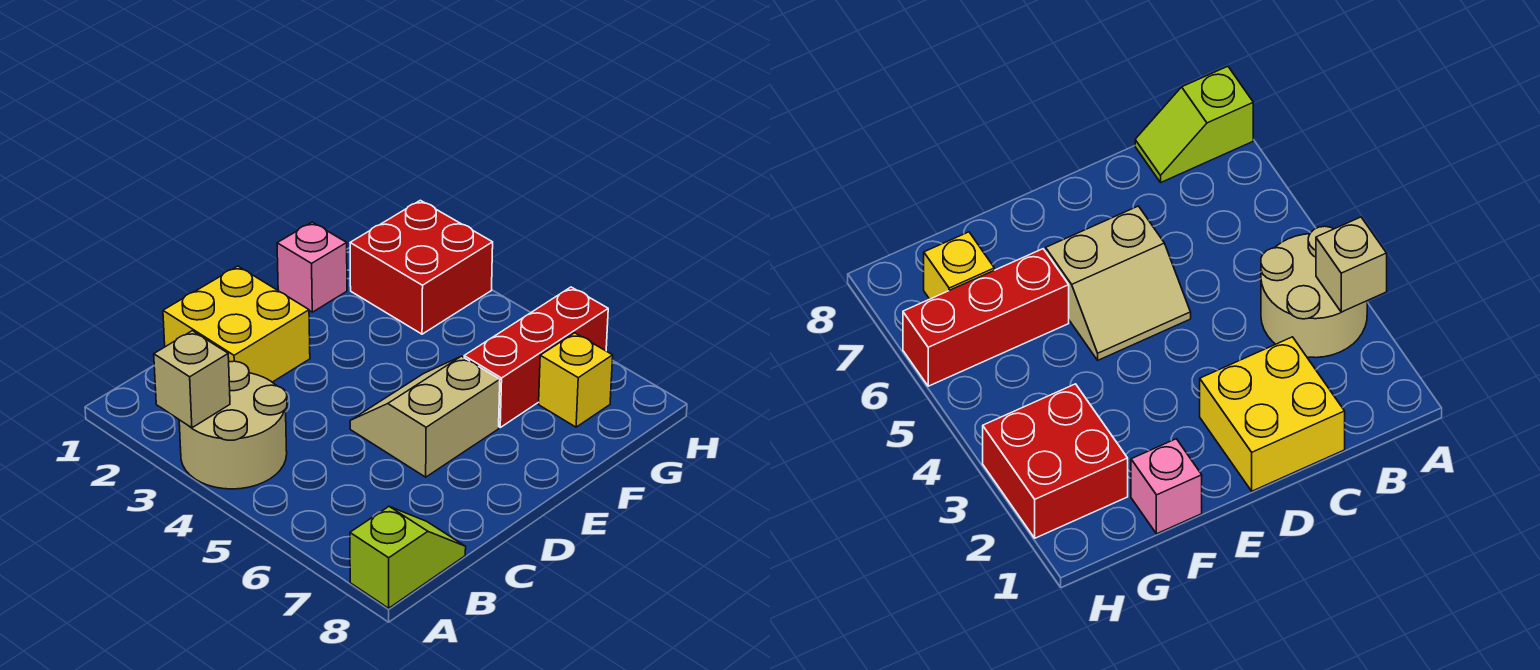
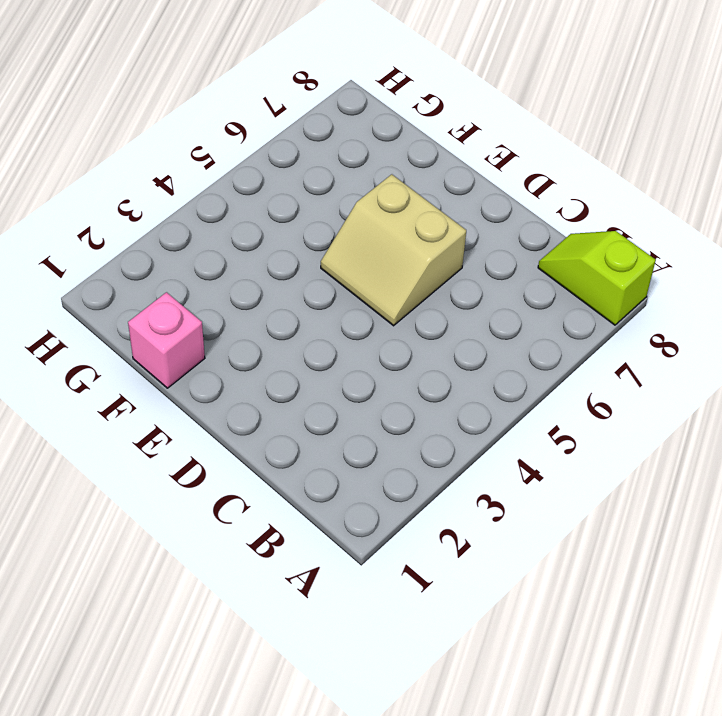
none -> tan 2x2 round brick [179,361,287,489]
none -> yellow 2x2 brick [163,266,310,382]

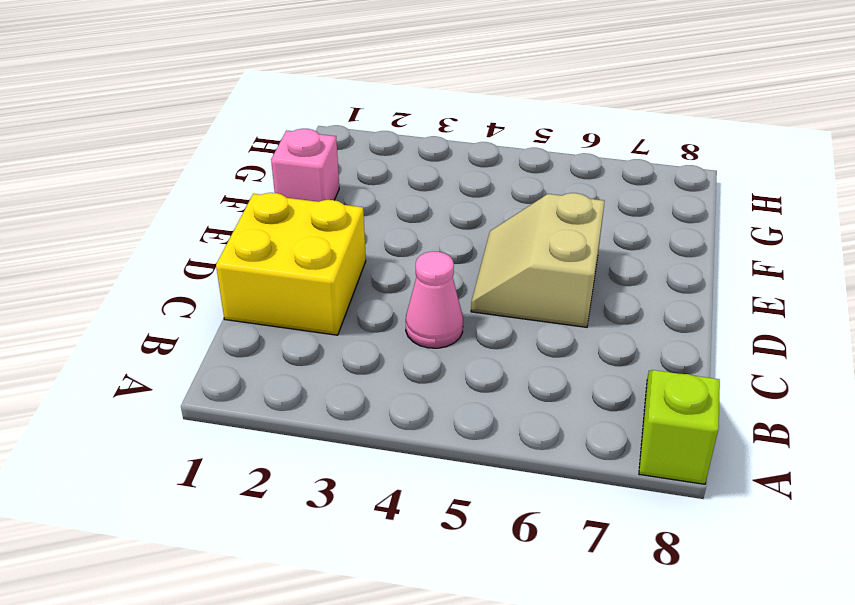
pink 1x1 cone [406,251,463,348] -> none
none -> tan 2x2 round brick [179,361,287,489]
none -> red 1x3 brick [464,287,608,427]

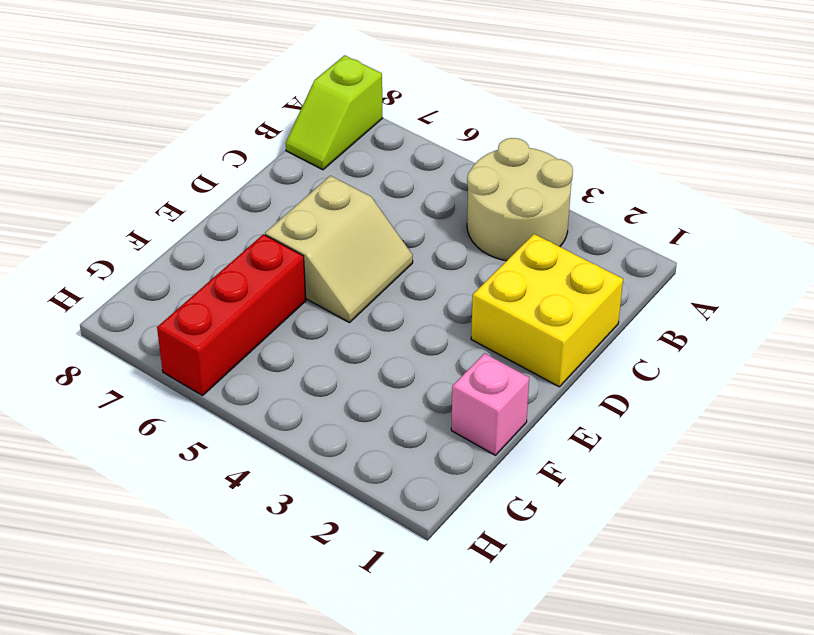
none -> red 2x2 brick [350,200,493,334]
none -> yellow 1x1 brick [539,333,613,427]

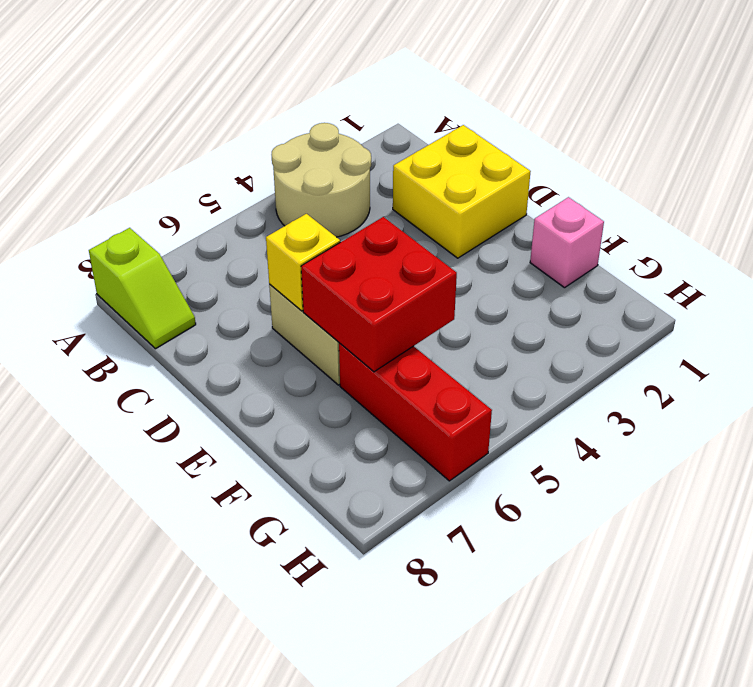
yellow 1x1 brick [266,214,340,311] -> yellow 1x1 brick moved to [539,333,613,427]
red 2x2 brick [301,217,457,372] -> red 2x2 brick moved to [350,200,493,334]
none -> tan 1x1 brick [154,331,230,428]

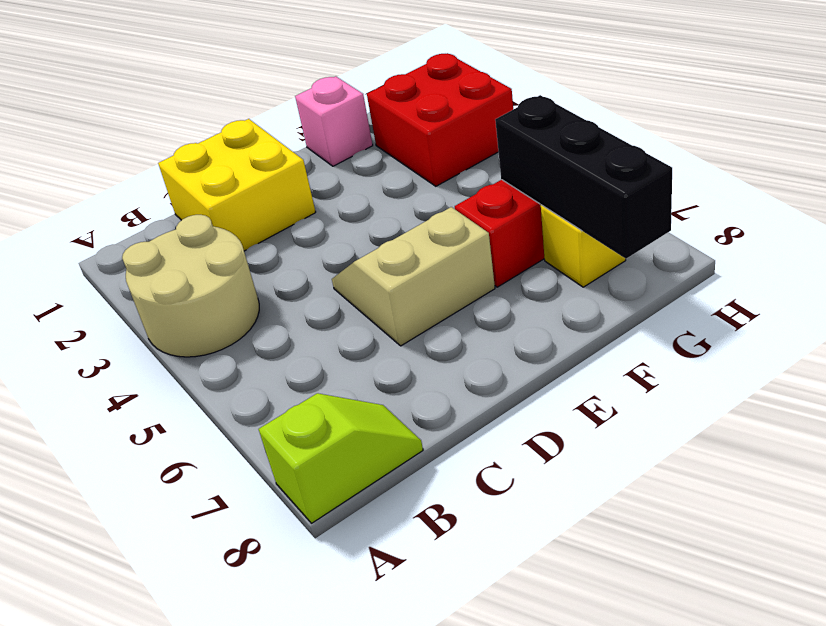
black 1x3 brick [495,95,672,259] -> none
none -> tan 1x1 brick [154,331,230,428]

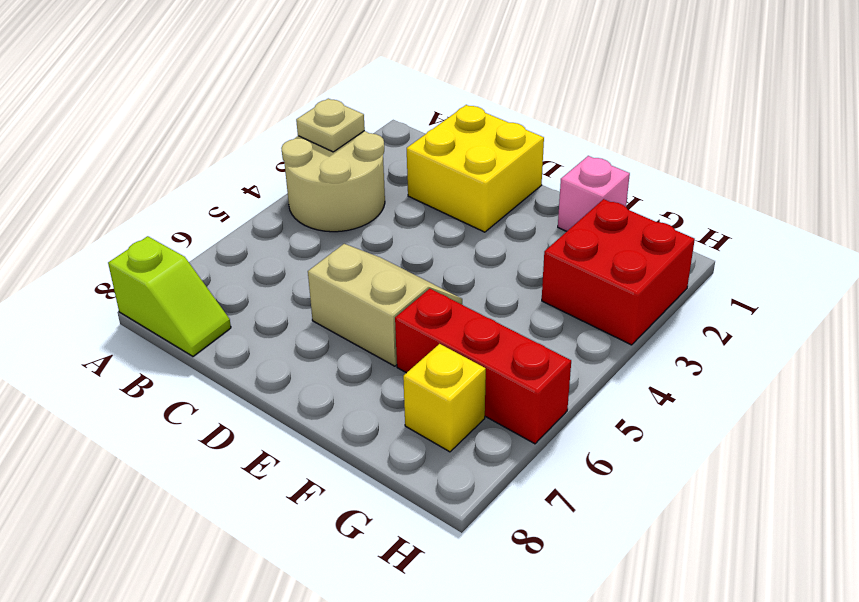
tan 1x1 plate [296,99,365,152] -> tan 1x1 brick [154,331,230,428]

